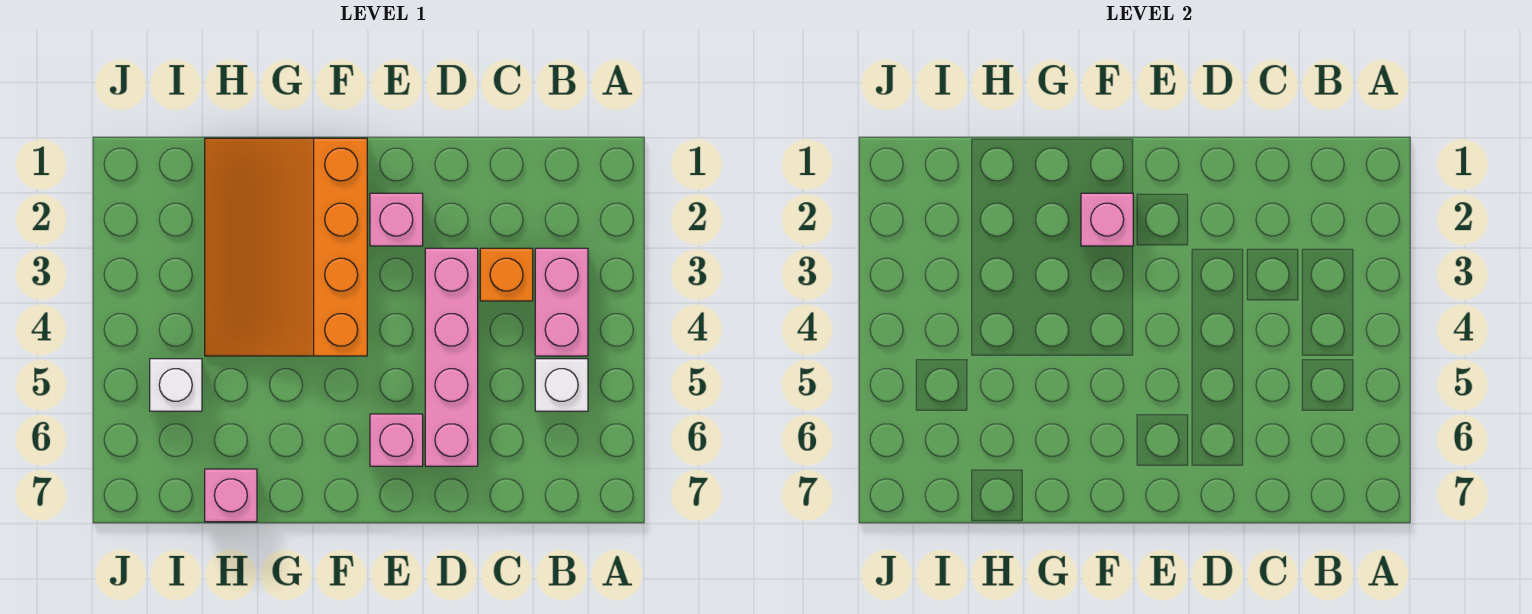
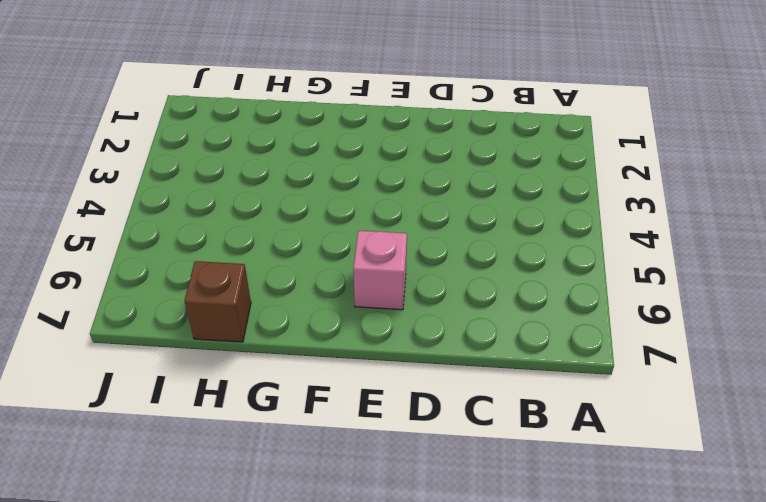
brown 1x1 brick [184,261,251,342] -> pink 1x1 brick [205,469,257,522]
none -> pink 1x2 brick [535,248,588,356]
none -> white 1x1 brick [535,359,588,411]

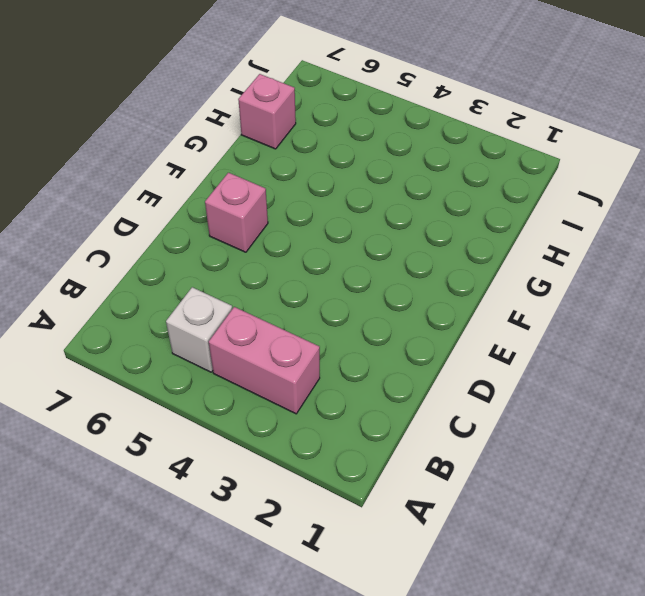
none -> orange 1x1 brick [480,248,533,301]
none -> pink 1x4 brick [425,248,478,466]

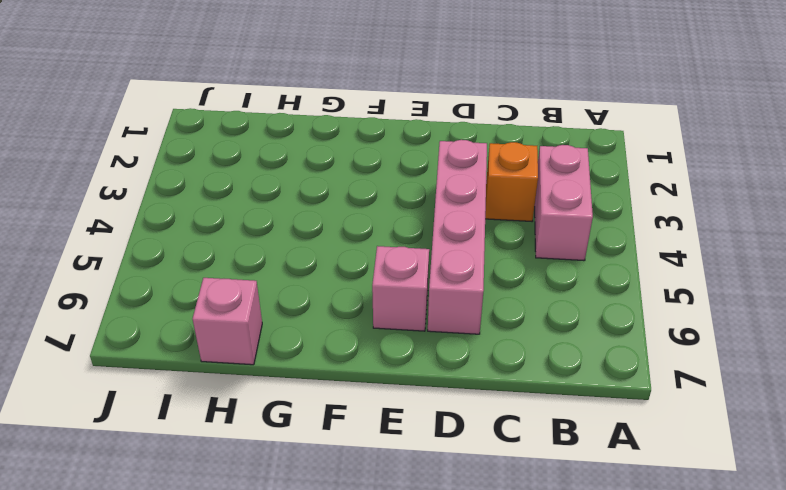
none -> white 1x1 brick [535,359,588,411]
none -> pink 1x1 brick [370,193,423,246]

